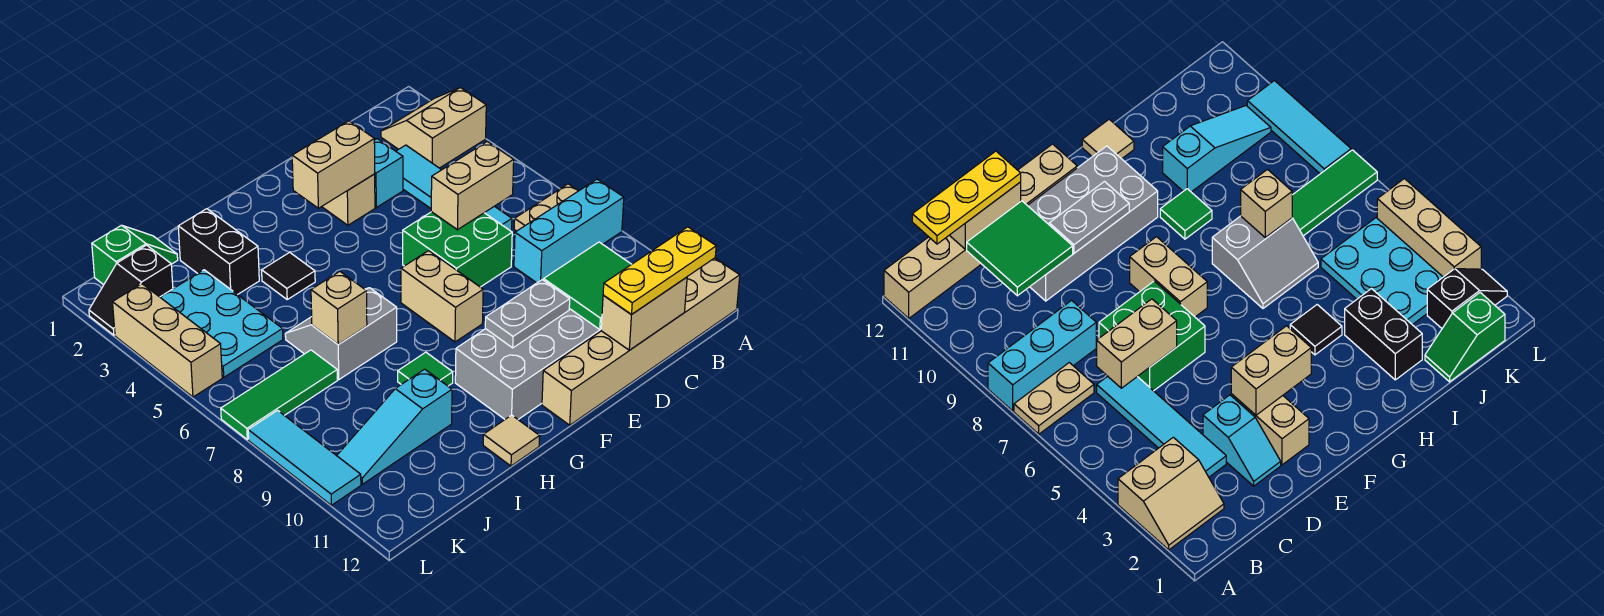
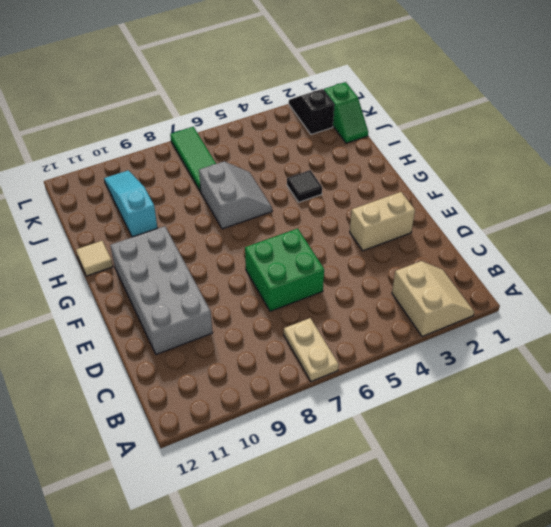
none -> cyan 1x3 brick [514,179,624,283]
none -> tan 1x6 brick [542,258,740,425]
none -> cyan 1x4 tile [396,145,512,230]

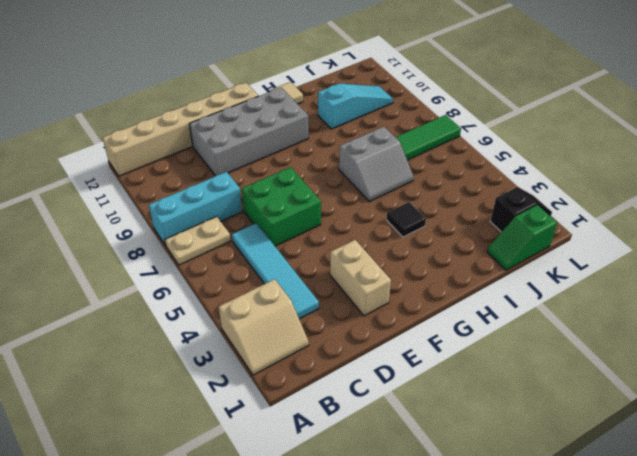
none -> cyan 1x2 slope [374,139,403,207]
none -> tan 1x2 brick [401,251,483,342]
none -> green 1x1 tile [398,352,453,386]

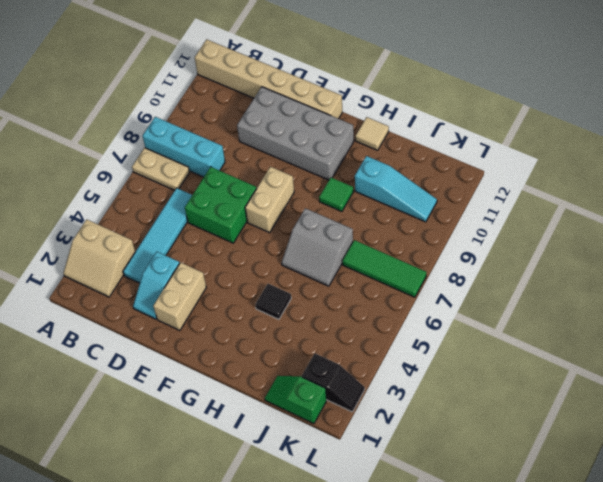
none -> black 1x2 brick [178,209,259,295]
none -> cyan 2x3 plate [160,270,283,377]
none -> tan 1x3 brick [113,284,222,397]

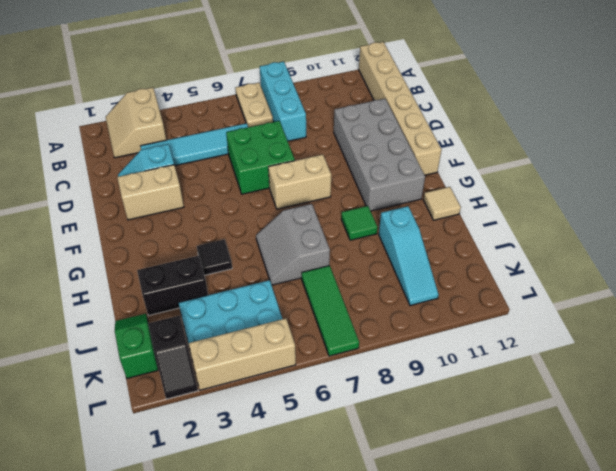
none -> cyan 1x3 tile [248,410,361,505]
none -> tan 1x2 brick [431,142,514,230]
none -> green 2x2 tile [544,242,632,329]

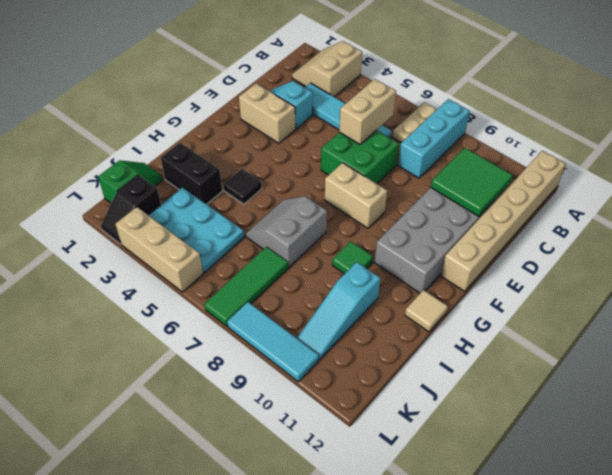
none -> tan 1x2 brick [601,277,687,350]
none -> tan 1x2 brick [292,121,375,208]
none -> grey 1x2 plate [485,280,570,348]

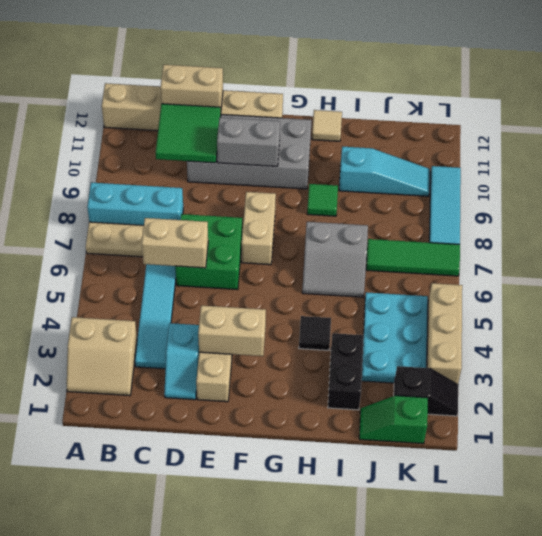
grey 1x2 brick [217,117,280,166] -> grey 1x2 plate [485,280,570,348]
none -> tan 1x1 brick [311,272,367,345]
none -> yellow 1x3 plate [603,227,716,315]

